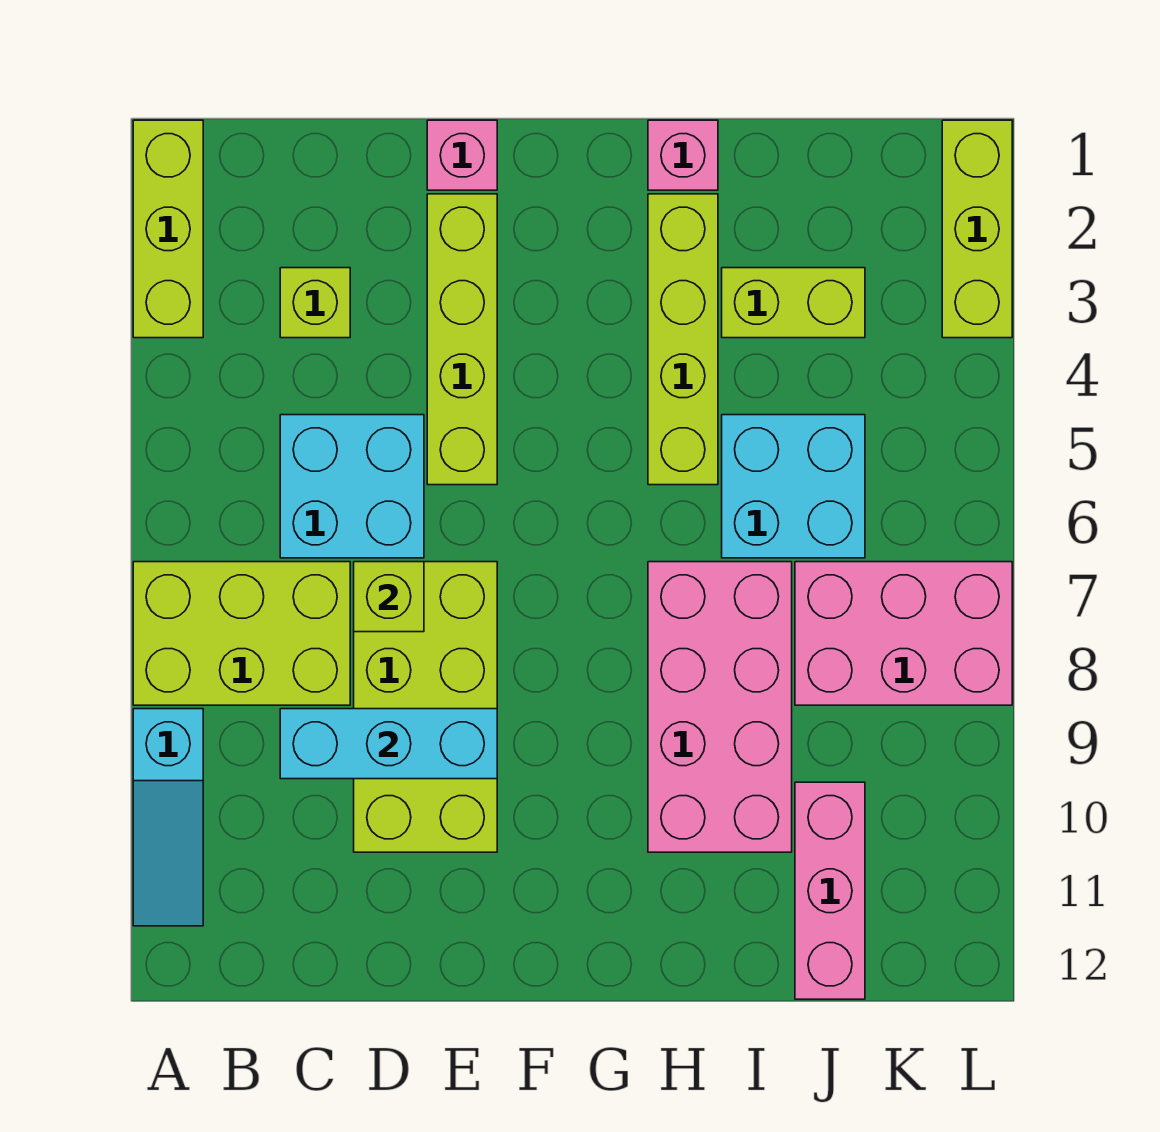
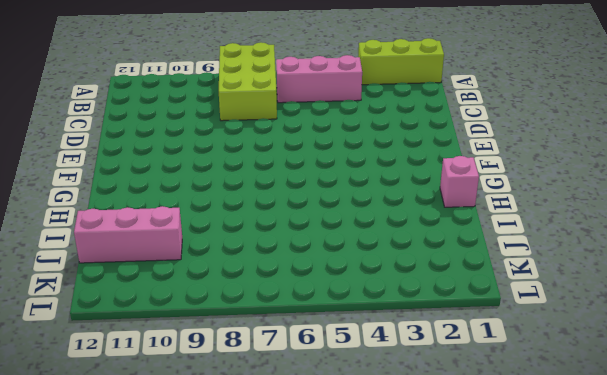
pink 1x3 brick [276,55,362,103] -> none
none -> cyan 1x3 slope [133,709,203,926]
none -> lime 1x1 brick [280,268,350,338]
none -> cyan 2x2 brick [280,415,424,558]

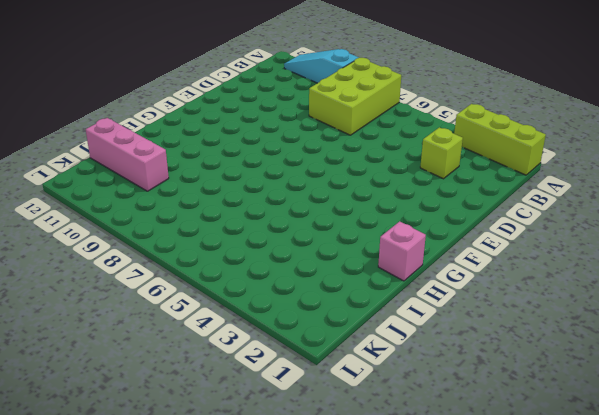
none -> cyan 2x2 brick [280,415,424,558]
none -> lime 2x4 brick [354,562,497,852]
none -> pink 1x1 brick [427,120,497,190]

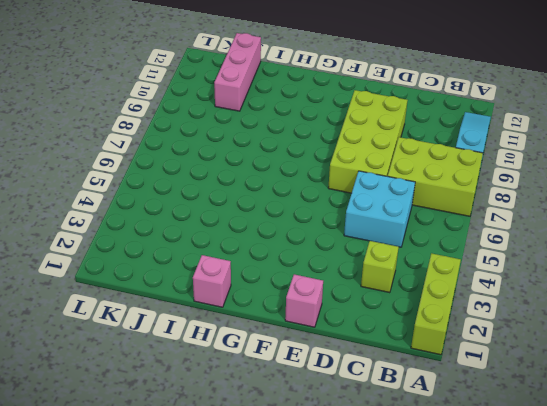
none -> lime 1x4 brick [427,194,497,485]
none -> lime 1x4 brick [648,194,718,485]
none -> pink 2x4 brick [648,562,792,852]

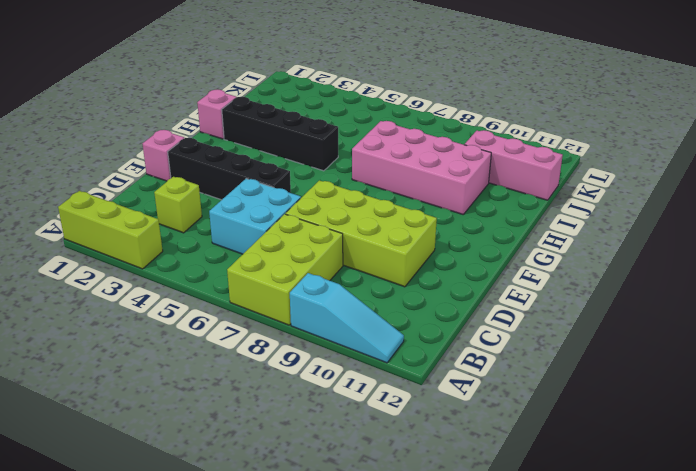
black 1x4 brick [168,138,291,200] -> lime 1x4 brick [427,194,497,485]
black 1x4 brick [222,97,338,171] -> lime 1x4 brick [648,194,718,485]
none -> lime 1x2 brick [722,268,865,338]
none -> cyan 2x2 brick [722,415,865,558]
none -> pink 2x3 brick [795,562,1012,705]

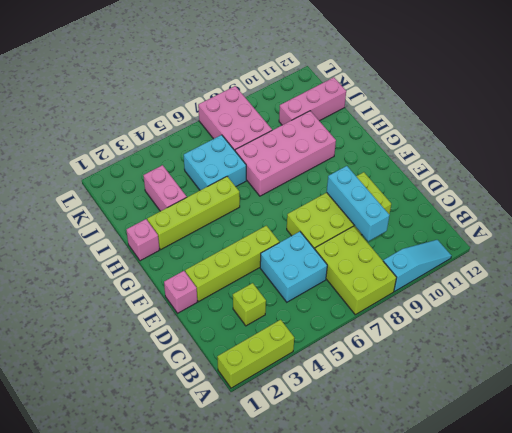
pink 1x2 brick [143,165,187,211] -> lime 1x2 brick [722,268,865,338]
none -> lime 1x3 brick [942,120,1012,338]
none -> lime 1x1 brick [354,562,424,632]

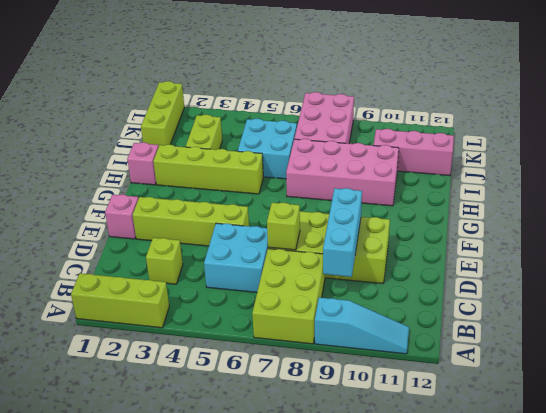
lime 1x3 brick [141,81,184,147] -> lime 1x3 brick turned to [942,120,1012,338]

